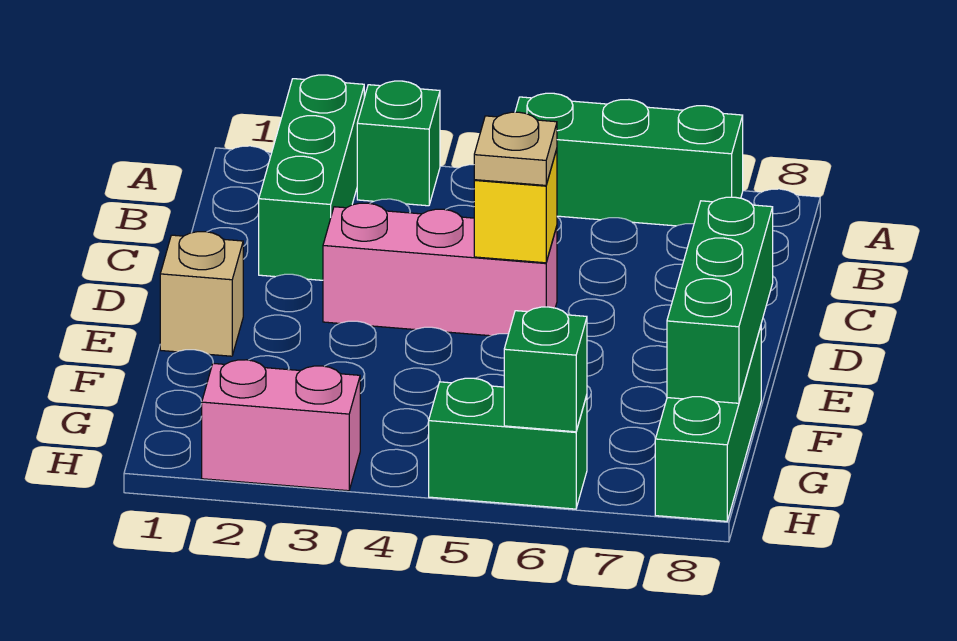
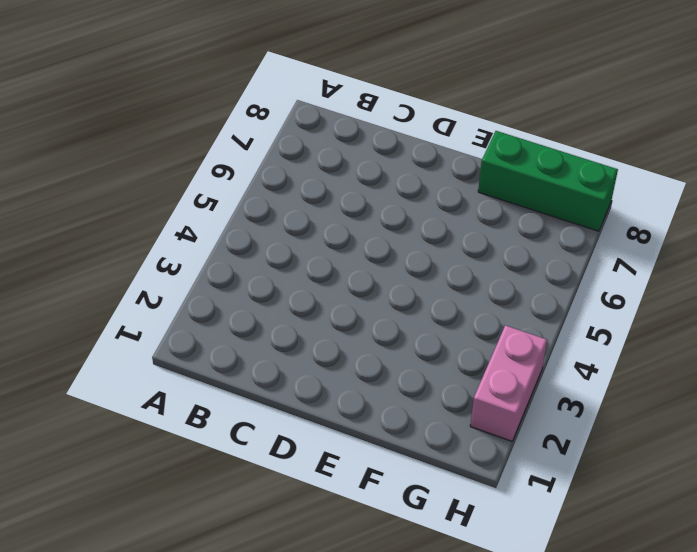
none -> green 1x3 brick [259,75,364,280]
none -> green 1x1 brick [357,81,440,206]
none -> green 1x3 brick [515,93,743,226]

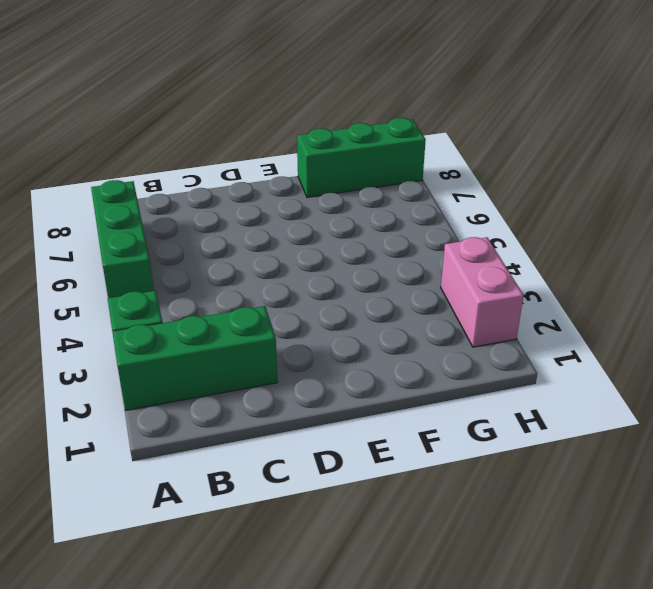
none -> pink 1x3 brick [323,203,557,336]
none -> tan 1x1 brick [160,232,243,356]
none -> green 1x2 brick [429,378,587,509]

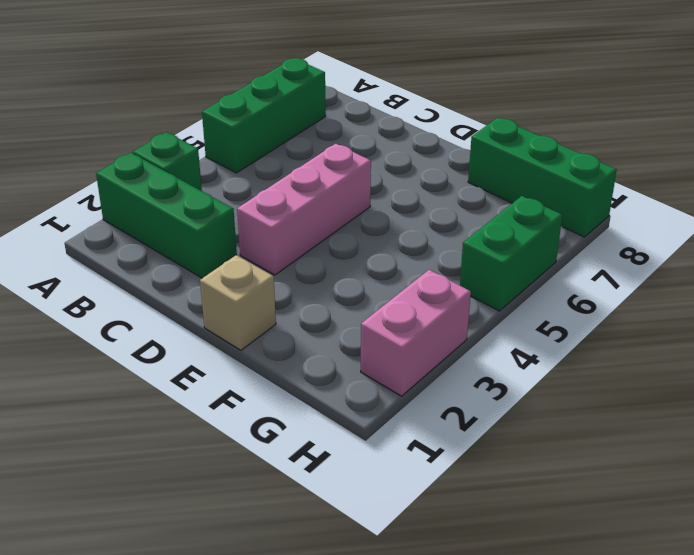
none -> yellow 1x1 brick [474,149,557,263]
none -> green 1x3 brick [667,197,773,403]
none -> green 1x1 brick [504,307,587,432]

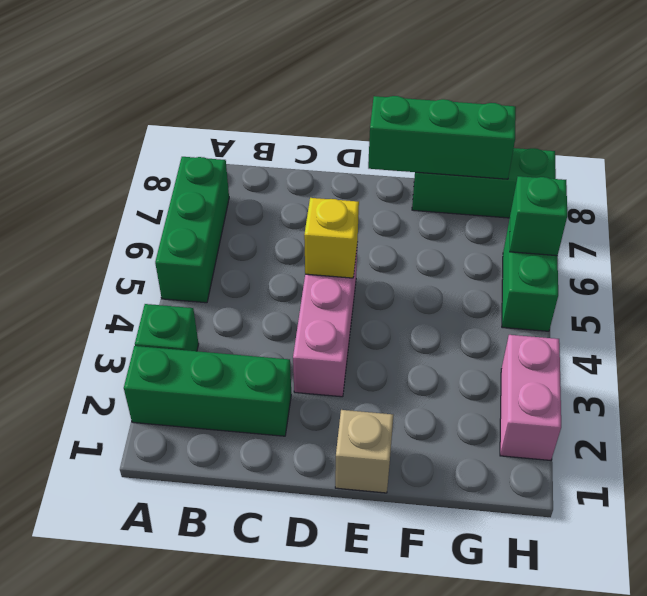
none -> tan 1x1 plate [474,112,557,185]

